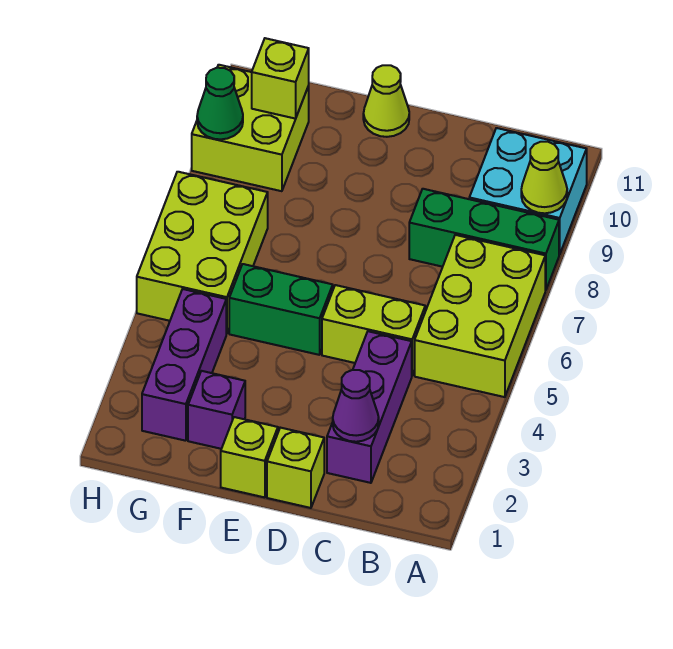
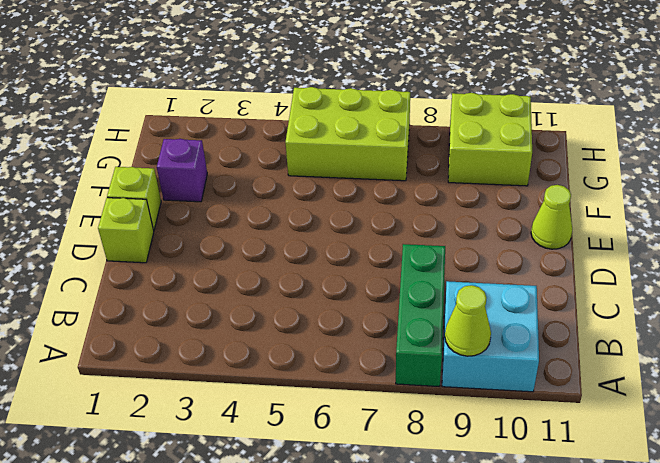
none -> lime 2x3 brick [415,235,545,397]
none -> purple 1x3 brick [327,331,412,483]
none -> lime 1x2 brick [322,285,425,375]

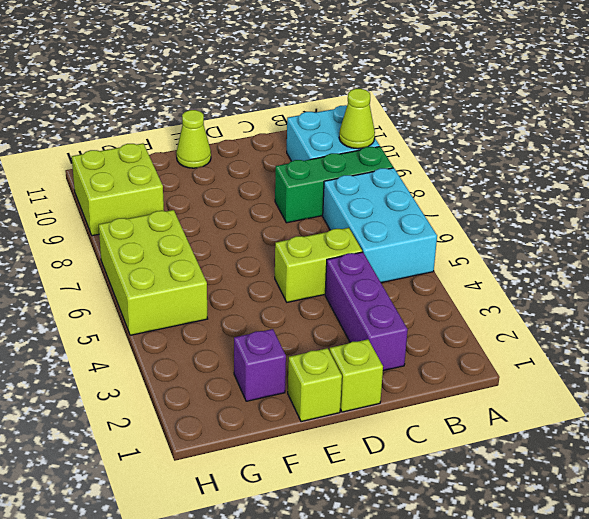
cyan 2x3 brick [323,168,437,283] -> lime 2x3 brick [415,235,545,397]
none -> green 1x2 brick [229,264,333,355]
none -> purple 1x3 brick [142,289,226,441]
none -> purple 1x1 cone [333,370,379,442]

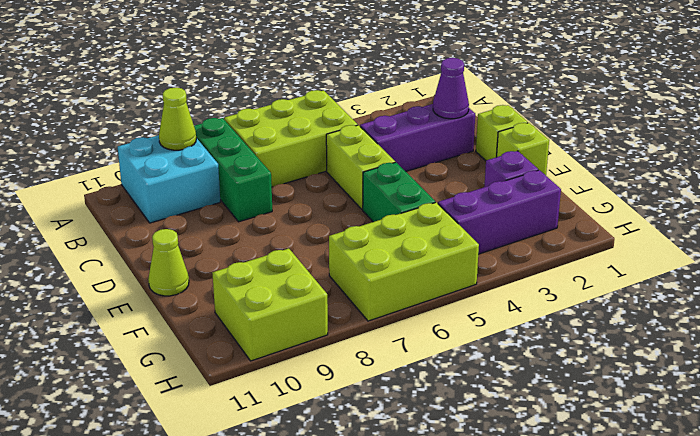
none -> lime 1x1 brick [252,38,309,119]
none -> green 1x1 cone [197,68,243,139]

